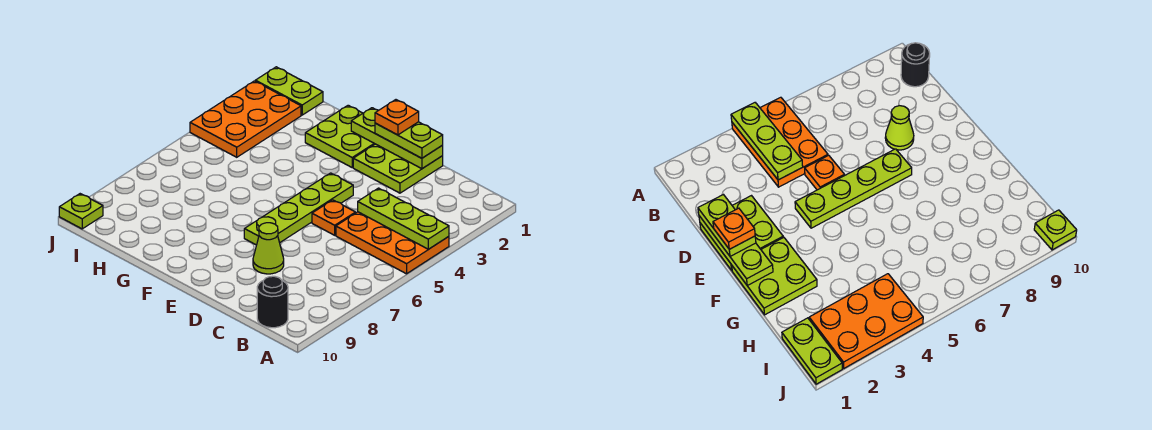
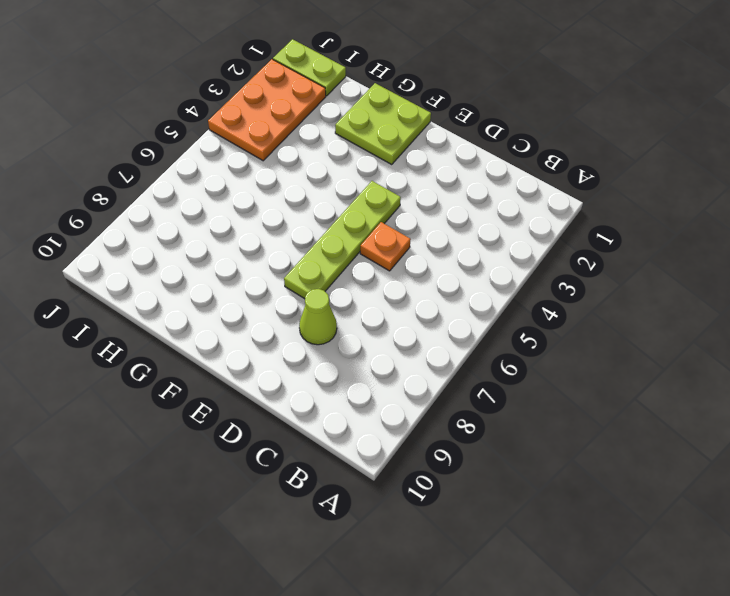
none -> orange 2x3 plate [336,212,449,274]
none -> black 1x1 round brick [257,276,288,328]
none -> lime 2x2 plate [353,144,443,193]

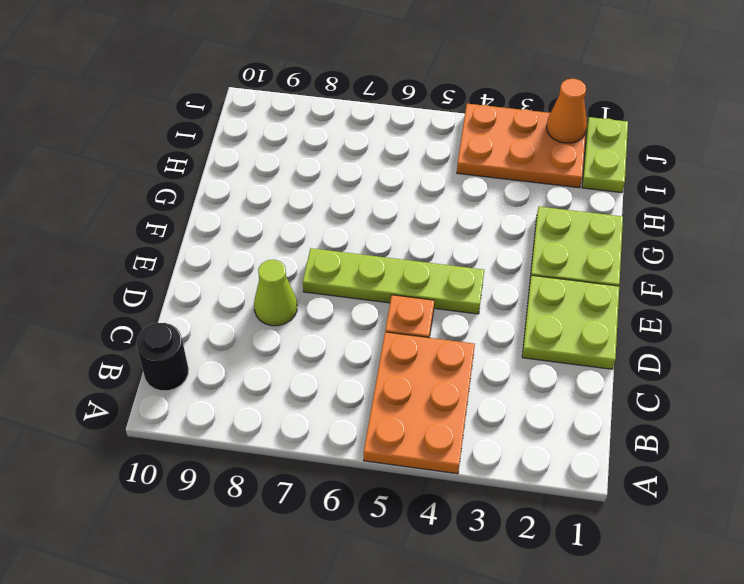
orange 1x1 cone [547,79,587,143] -> none
none -> lime 1x1 plate [59,194,103,229]
none -> lime 1x3 plate [358,188,449,249]
none -> lime 1x3 plate [351,108,443,169]

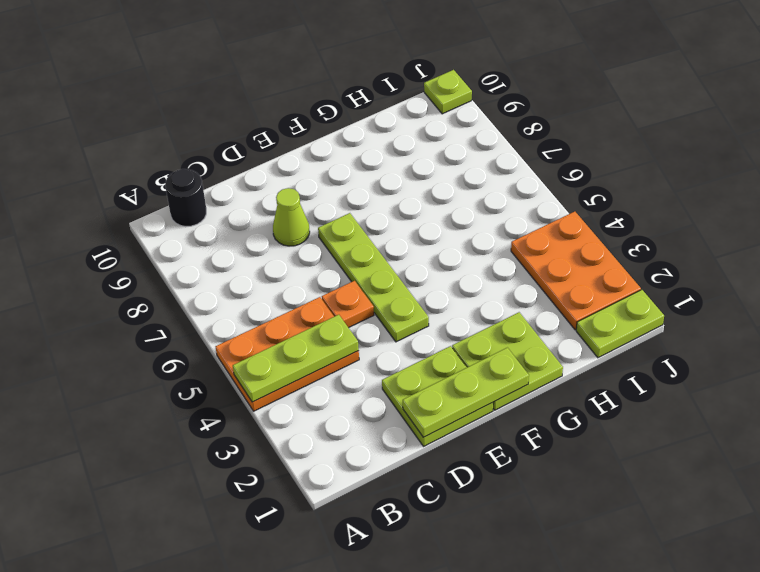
none -> lime 1x2 plate [375,122,443,158]
none -> orange 1x1 plate [375,100,419,135]

